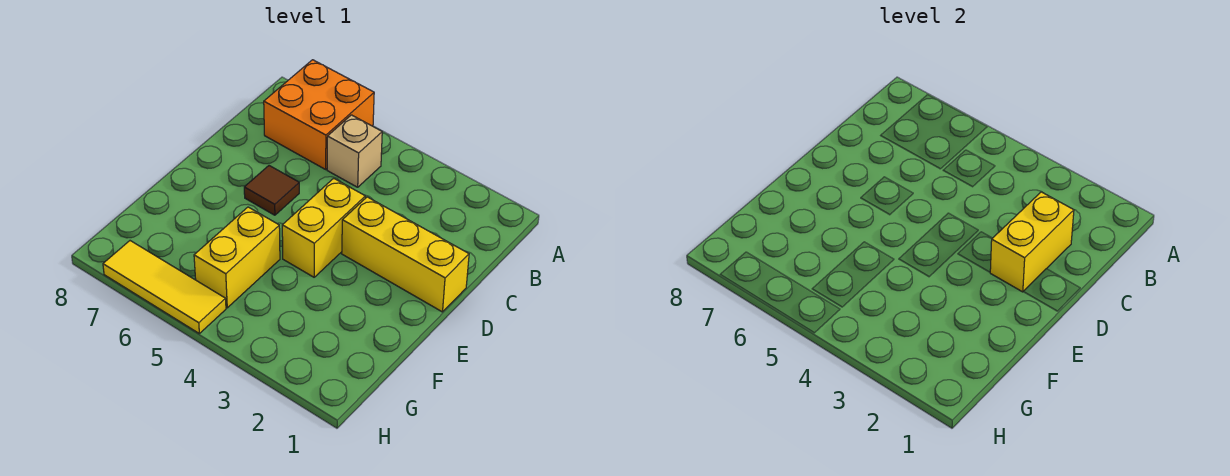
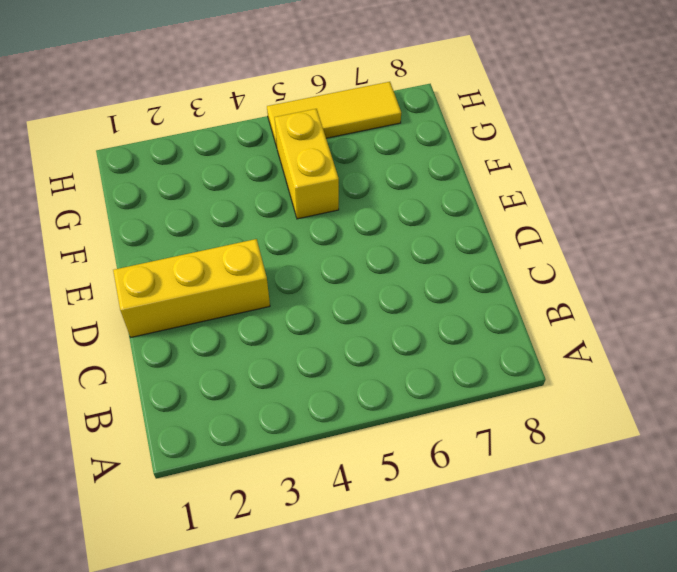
none -> orange 2x2 brick [264,60,374,169]
none -> tan 1x1 brick [327,115,382,187]

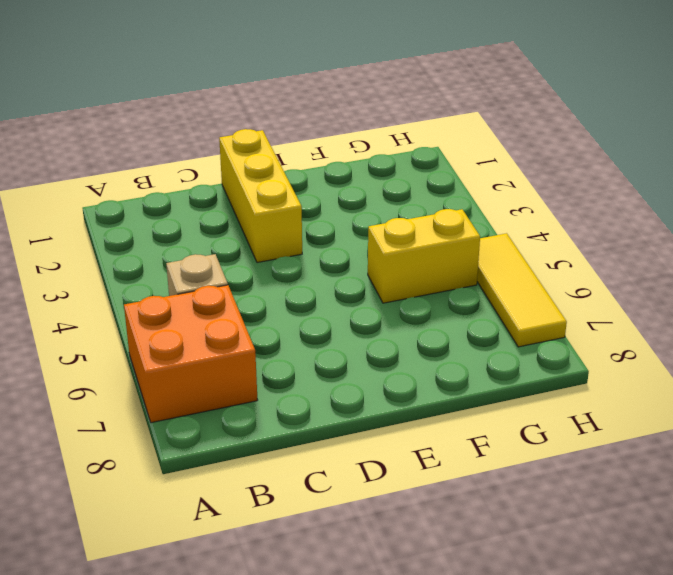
none -> yellow 1x2 brick [282,178,365,277]
none -> brown 1x1 tile [244,166,299,215]

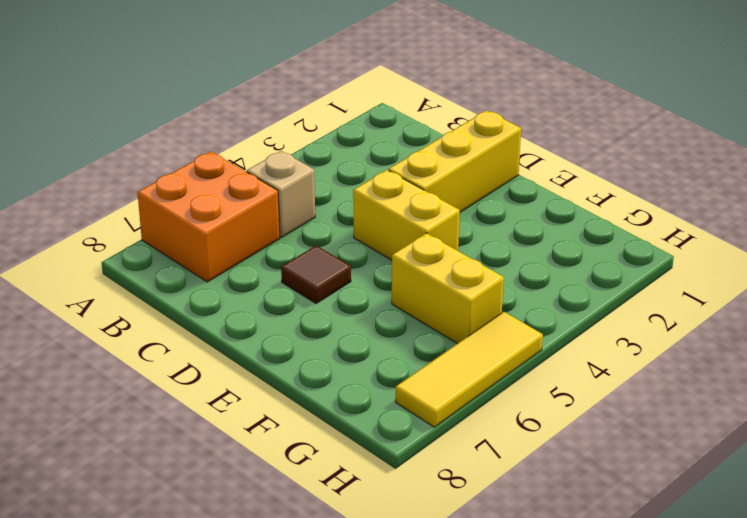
none -> yellow 1x2 brick [990,192,1074,292]

